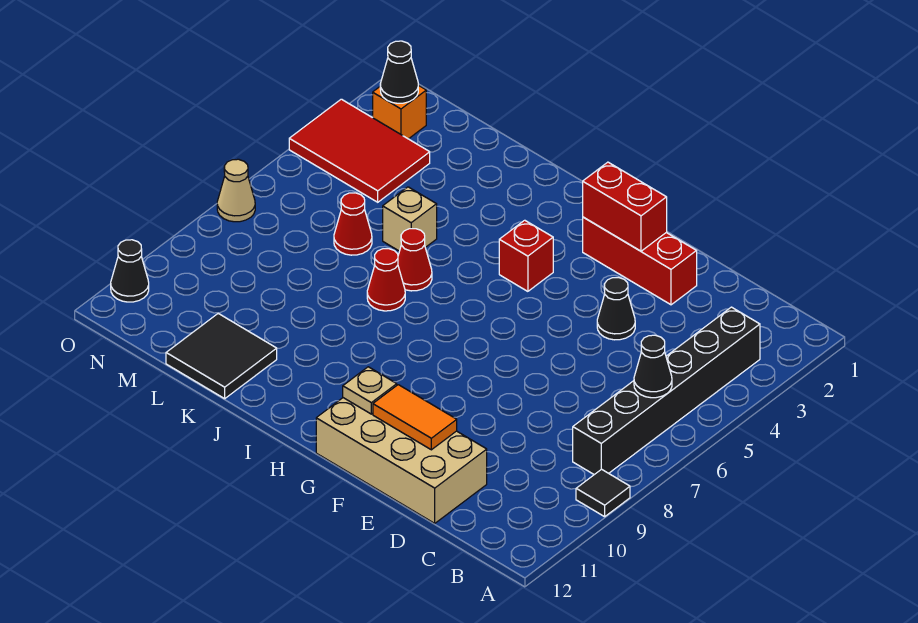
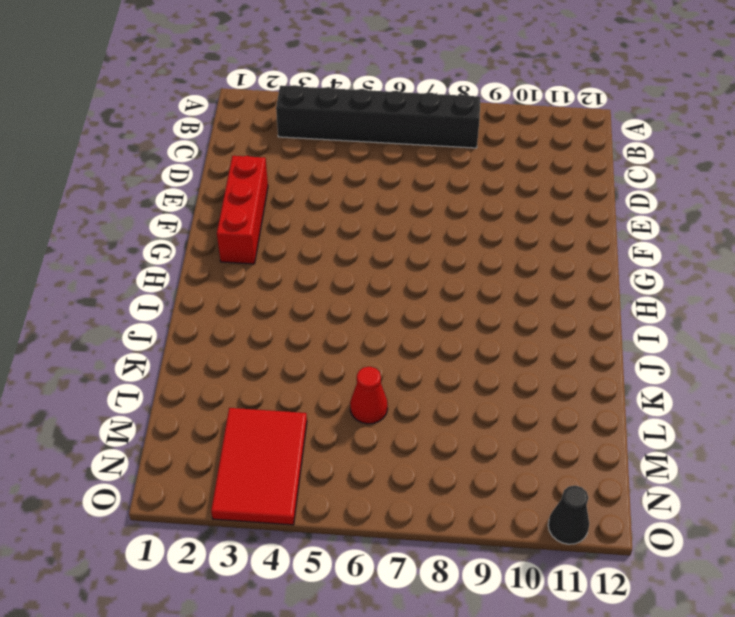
none -> black 1x1 tile [576,469,630,517]
none -> tan 2x4 brick [316,398,487,523]
none -> black 1x1 cone [597,278,635,340]

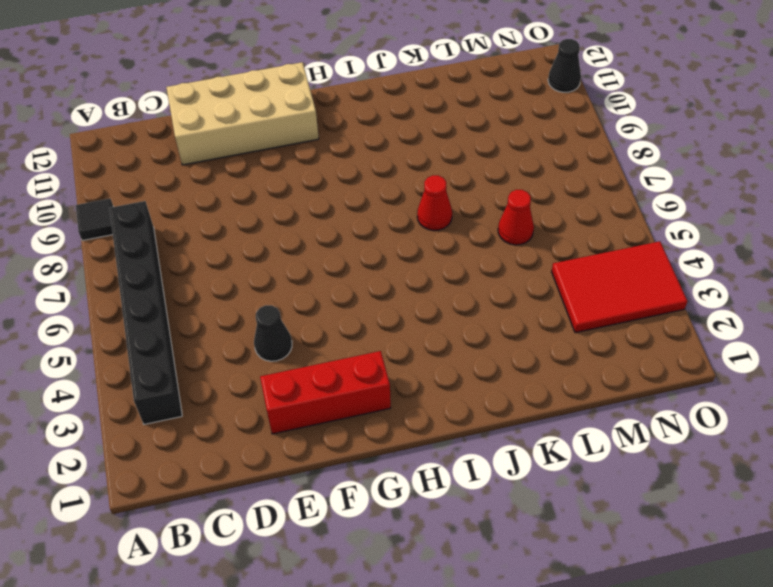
none -> red 1x1 brick [499,220,553,291]
none -> red 1x1 cone [398,229,432,291]
none -> tan 1x1 brick [383,187,437,251]

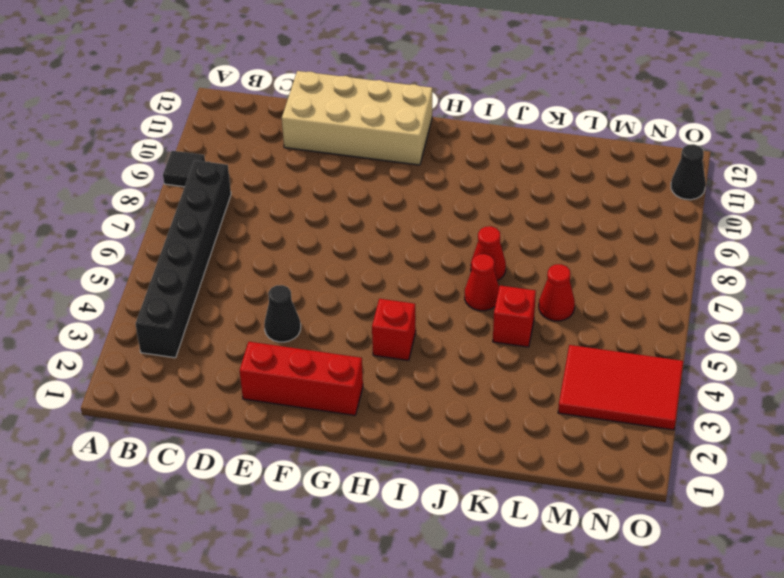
red 1x1 brick [493,286,536,347] -> tan 1x1 brick [383,187,437,251]
none -> black 2x2 tile [166,314,277,399]
none -> orange 1x1 brick [373,85,426,139]
none -> tan 1x1 cone [217,159,255,222]

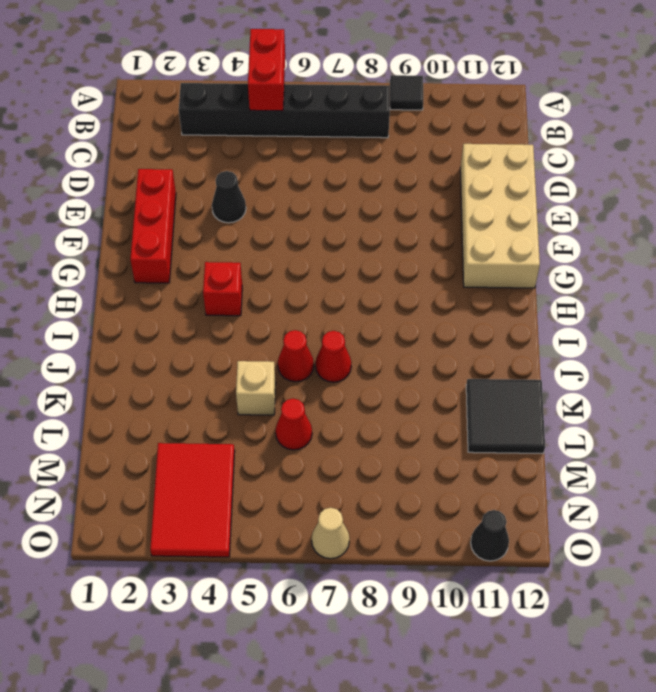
red 1x2 brick [248,29,285,111] -> red 1x2 brick moved to [583,162,667,251]
none -> orange 1x1 brick [373,85,426,139]
none -> black 1x1 cone [634,335,672,398]
none -> orange 1x2 tile [373,385,457,450]

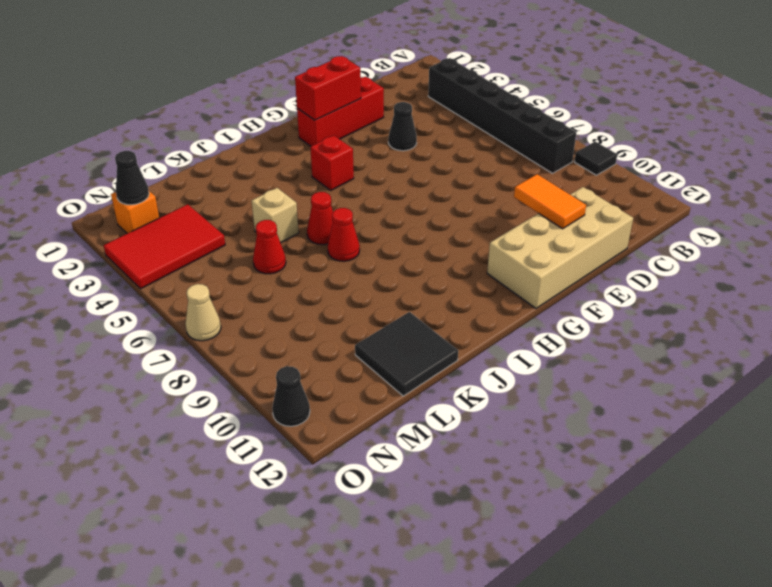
orange 1x2 tile [514,174,586,229] -> orange 1x2 tile turned to [373,385,457,450]
none -> black 1x1 cone [634,335,672,398]
none -> tan 1x1 plate [343,367,397,414]

